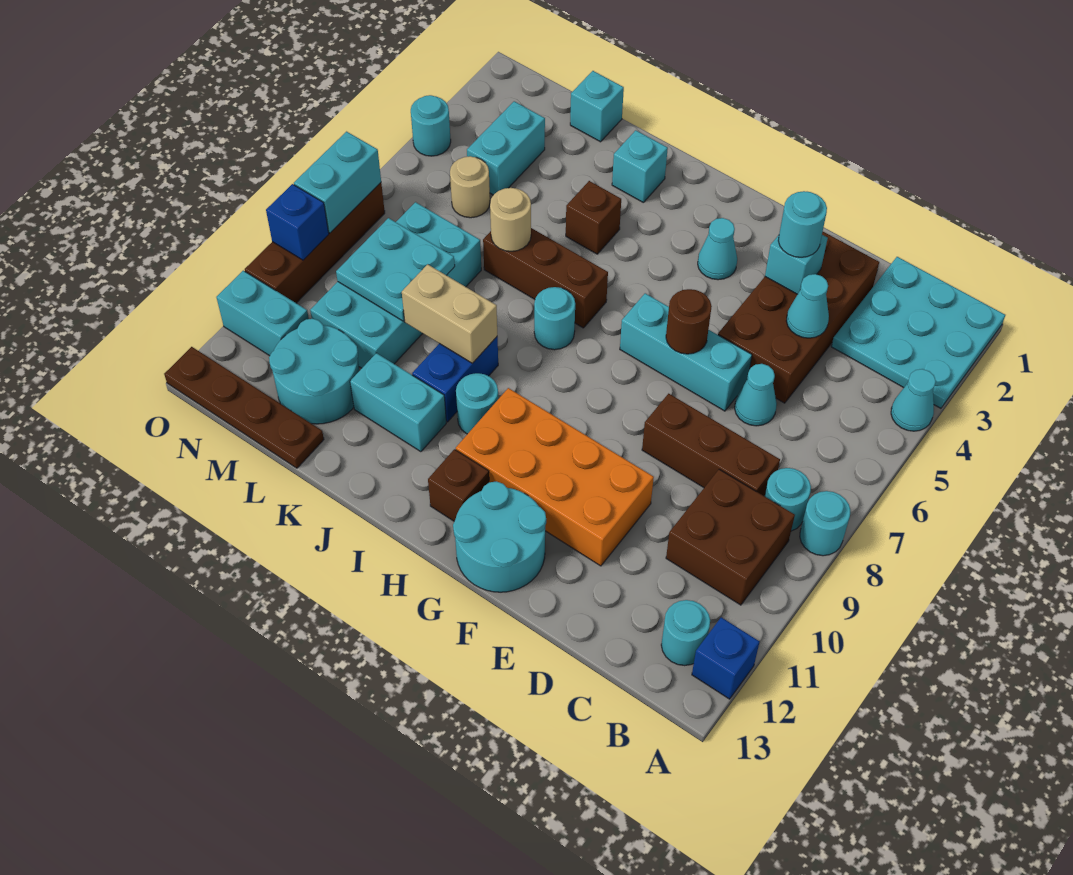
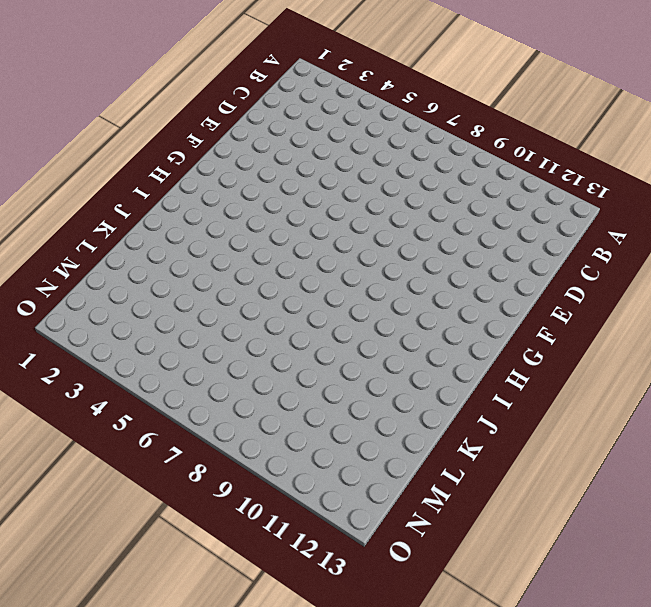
none -> cyan 3x3 plate [831,257,1005,408]
none -> cyan 1x1 cone [891,369,936,431]
none -> cyan 1x1 round brick [800,491,850,556]
none -> blue 1x1 brick [692,617,760,699]

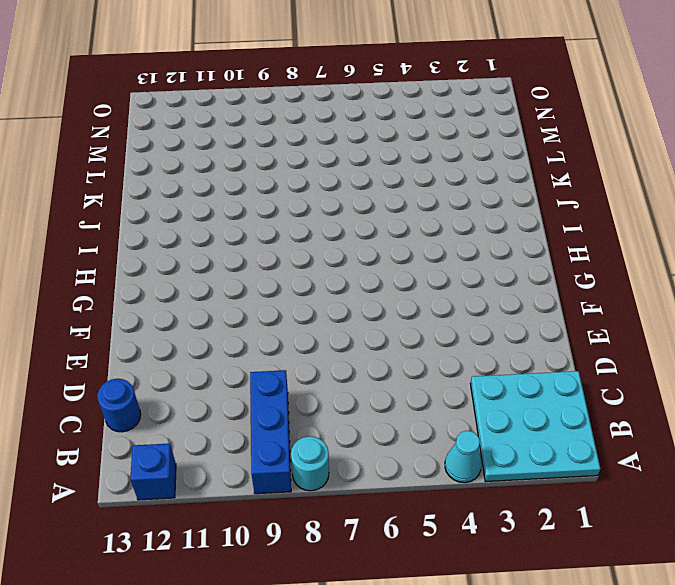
blue 1x3 brick [250,370,291,494] -> brown 2x2 brick [666,469,795,605]
blue 1x1 round brick [97,379,141,432] -> none
none -> cyan 1x1 round brick [765,468,811,531]
none -> cyan 1x1 round brick [661,600,710,665]
none -> brown 1x3 brick [642,394,780,496]
none -> brown 2x4 brick [718,232,879,403]

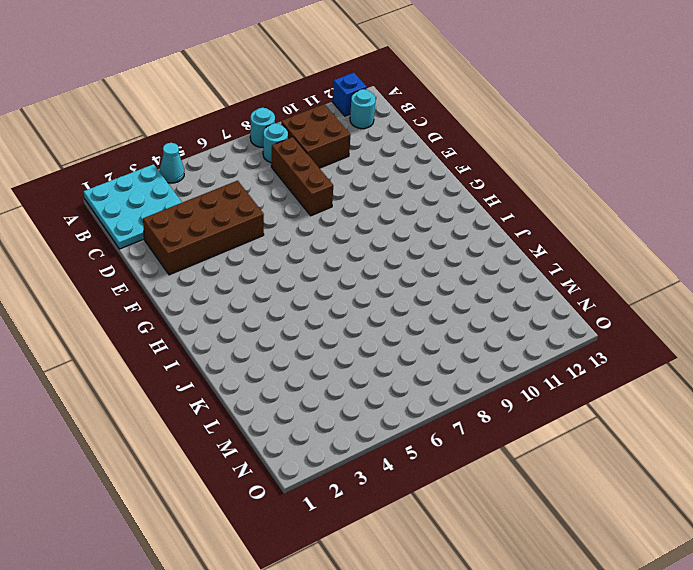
none -> cyan 1x1 cone [735,364,777,426]
none -> cyan 1x3 brick [620,293,752,411]
none -> orange 2x4 brick [456,388,654,566]
none -> cyan 2x2 round brick [453,481,546,592]

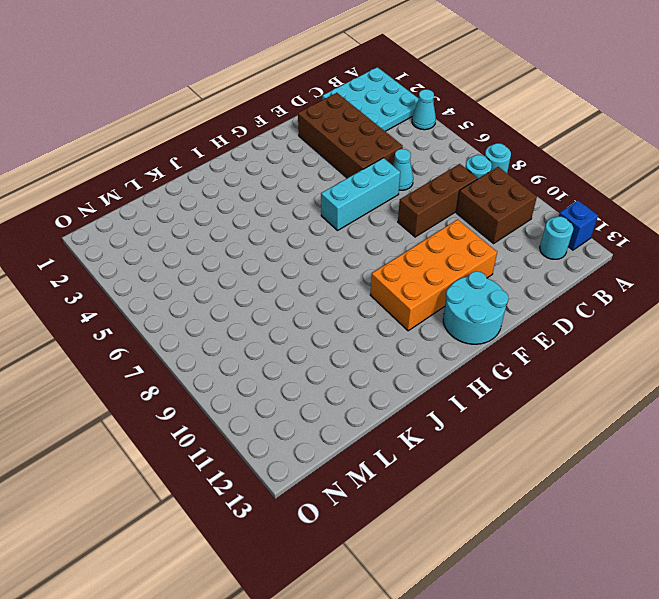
none -> cyan 1x1 cone [698,218,737,280]
none -> brown 1x1 brick [428,449,489,521]
none -> brown 1x3 brick [483,228,608,328]
none -> cyan 1x1 round brick [534,287,575,350]

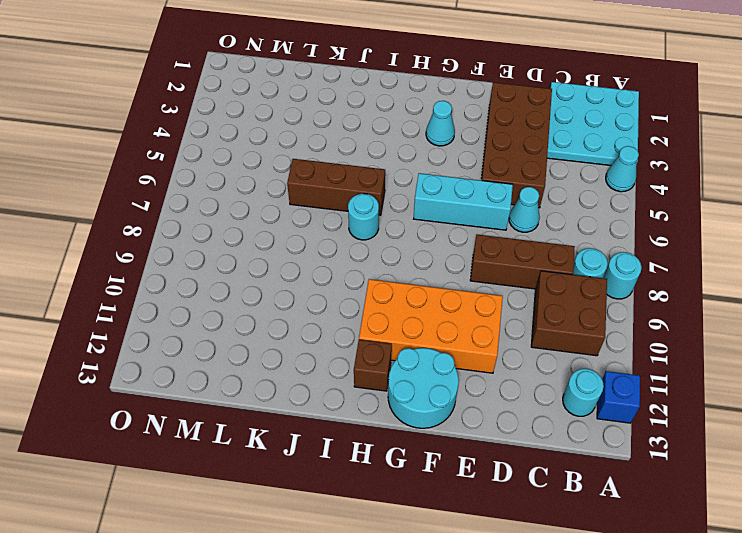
none -> cyan 1x1 round brick [456,373,498,434]
none -> cyan 1x1 brick [612,130,668,202]
none -> brown 1x1 brick [566,181,621,254]
none -> blue 1x2 brick [412,337,498,422]

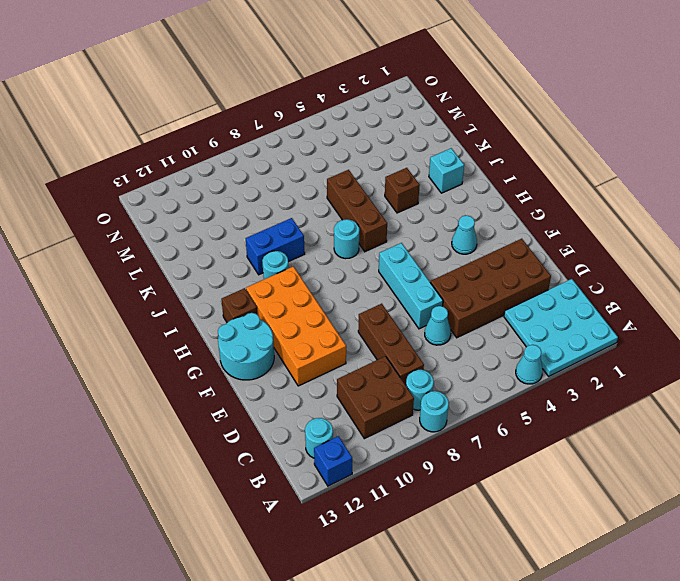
none -> cyan 1x2 brick [350,353,446,452]
none -> cyan 1x1 brick [570,71,624,142]
none -> cyan 2x4 brick [310,202,481,368]
none -> cyan 2x2 round brick [269,319,359,424]

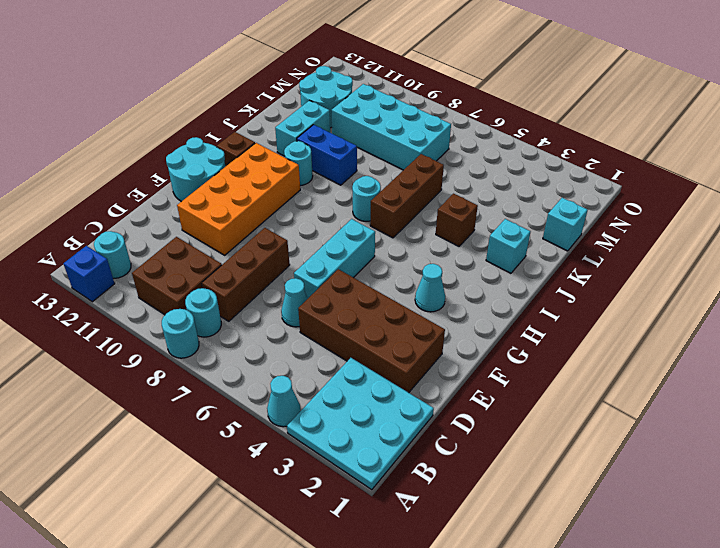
none -> brown 1x4 plate [164,347,324,468]
none -> cyan 1x2 brick [467,101,545,195]
none -> tan 1x1 round brick [450,156,490,218]
none -> cyan 1x2 brick [216,271,309,356]

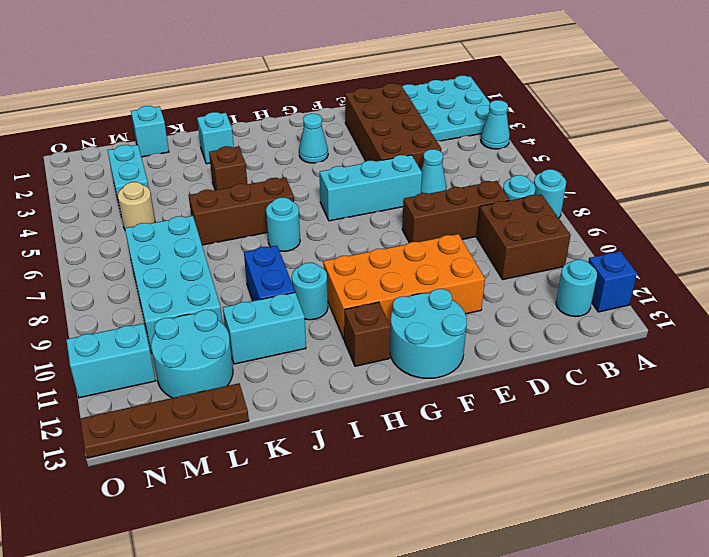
none -> cyan 1x1 round brick [411,95,451,156]
none -> brown 1x4 brick [245,183,385,303]
none -> cyan 1x1 cone [786,274,829,338]
none -> cyan 1x1 brick [765,235,828,294]

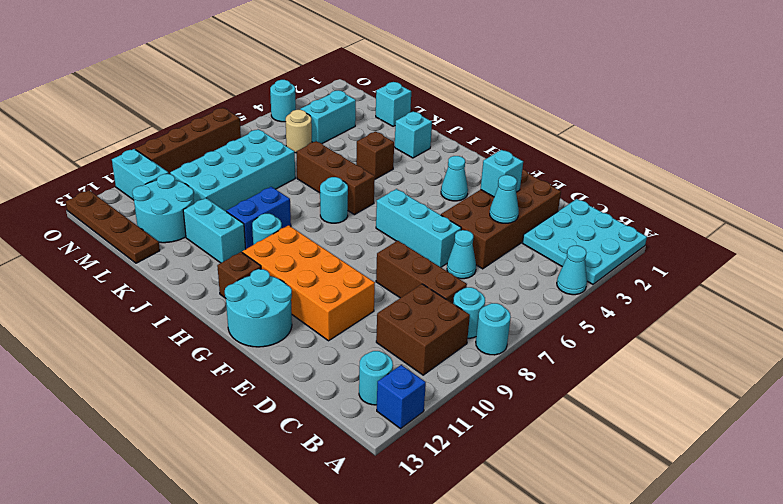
none -> brown 1x1 round brick [666,289,712,354]
none -> tan 1x2 brick [402,264,497,363]
none -> tan 1x1 round brick [490,188,531,251]
none -> cyan 2x2 plate [336,218,455,321]

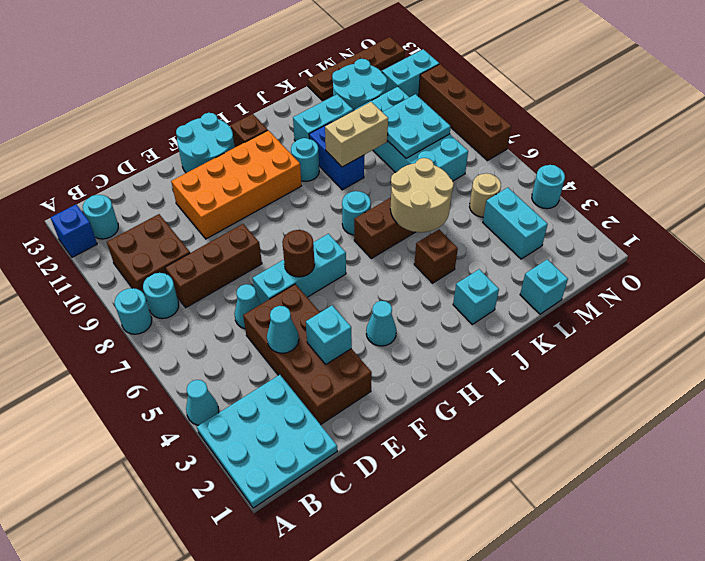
tan 2x2 round brick [390,158,454,232] -> tan 1x1 round brick [490,188,531,251]
none -> cyan 1x2 brick [294,132,381,233]
none -> blue 1x1 brick [266,184,329,260]
none -> cyan 1x1 round brick [778,191,827,257]

